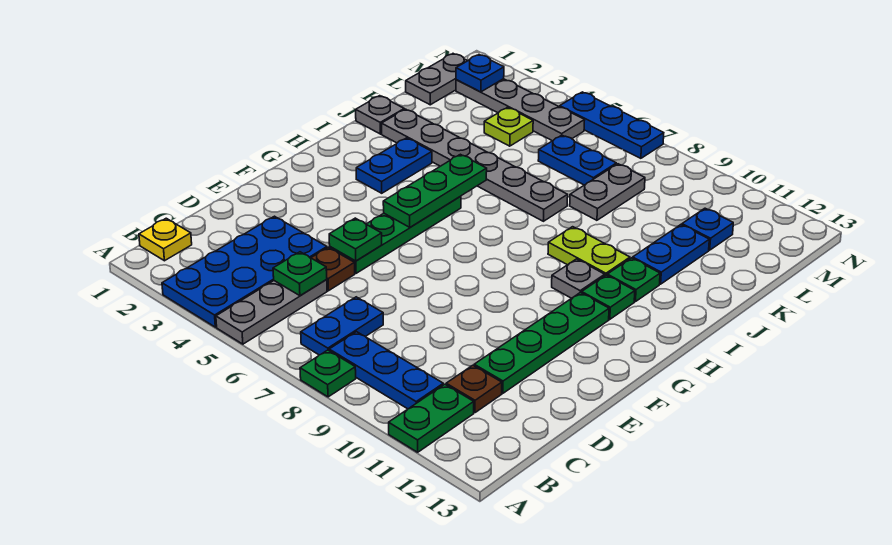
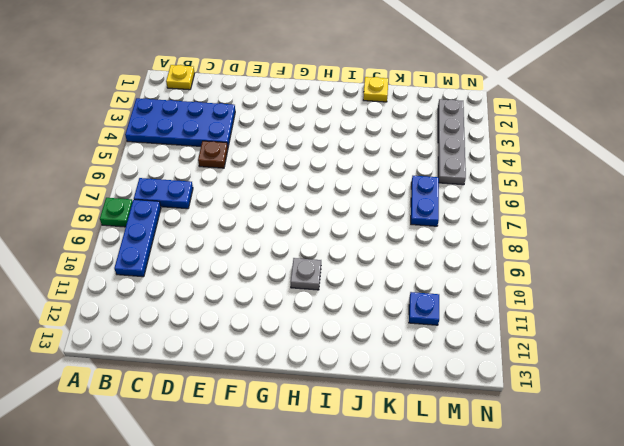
yellow 1x1 plate [363,77,388,102] -> grey 1x1 plate [356,96,404,134]
none -> grey 1x3 plate [216,280,327,344]
none -> green 1x2 plate [389,384,474,452]
none -> brown 1x1 plate [446,365,502,413]
none -> green 1x4 plate [474,292,609,393]

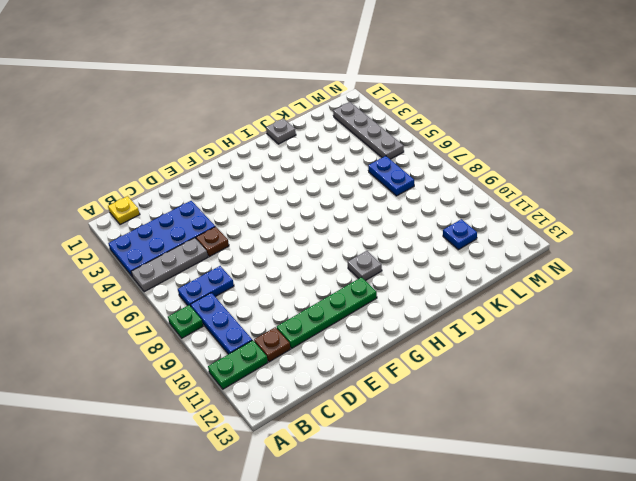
none -> green 1x4 plate [330,196,461,273]
none -> blue 1x2 plate [356,138,432,193]
none -> green 1x1 plate [582,275,635,319]
none -> lime 1x2 plate [548,227,630,275]

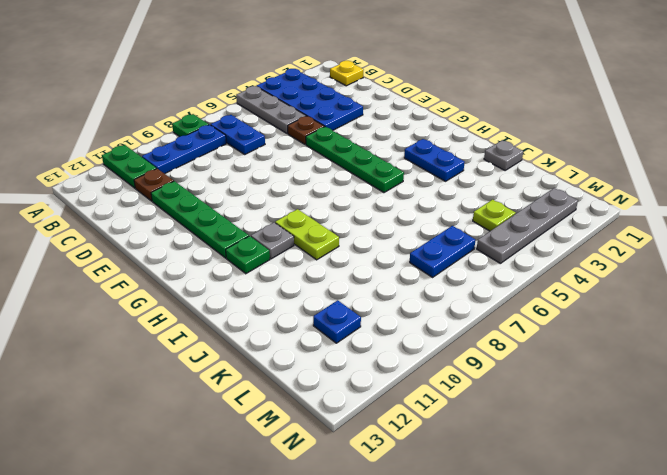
lime 1x2 plate [275,209,339,260] -> lime 1x2 plate turned to [548,227,630,275]
none -> green 1x1 plate [607,258,660,302]
none -> grey 1x6 plate [382,109,568,221]
none -> blue 1x2 plate [633,225,709,284]
none -> grey 1x2 plate [570,164,645,220]

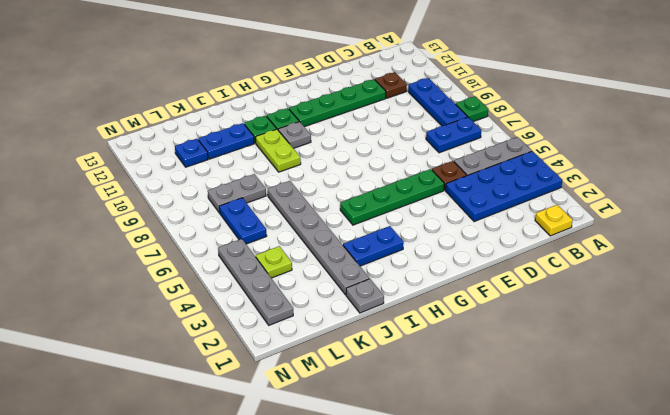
none -> green 1x2 plate [389,384,474,452]
none -> grey 1x2 plate [406,54,467,105]
none -> blue 1x3 plate [560,92,664,158]
none -> green 1x1 plate [273,252,327,296]

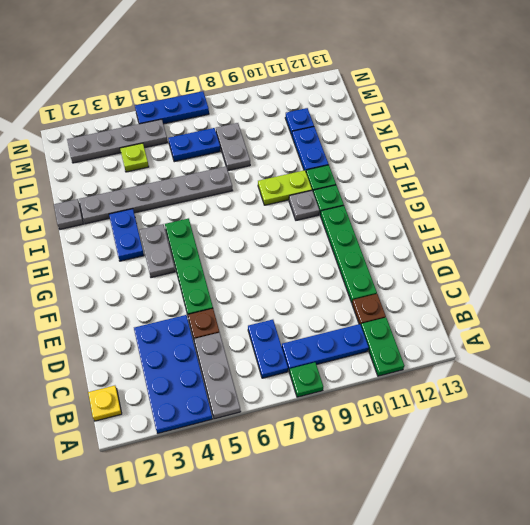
grey 1x2 plate [140,224,175,278] -> grey 1x2 plate moved to [406,54,467,105]
none -> green 1x1 plate [273,252,327,296]
none -> green 1x1 plate [329,218,382,261]
none -> green 1x3 plate [383,154,487,227]
none -> blue 1x1 plate [456,55,504,92]

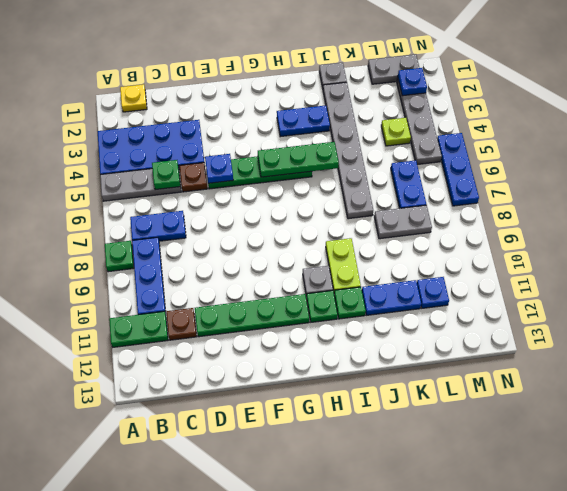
blue 1x1 plate [205,154,233,183] -> green 1x1 plate [329,218,382,261]

